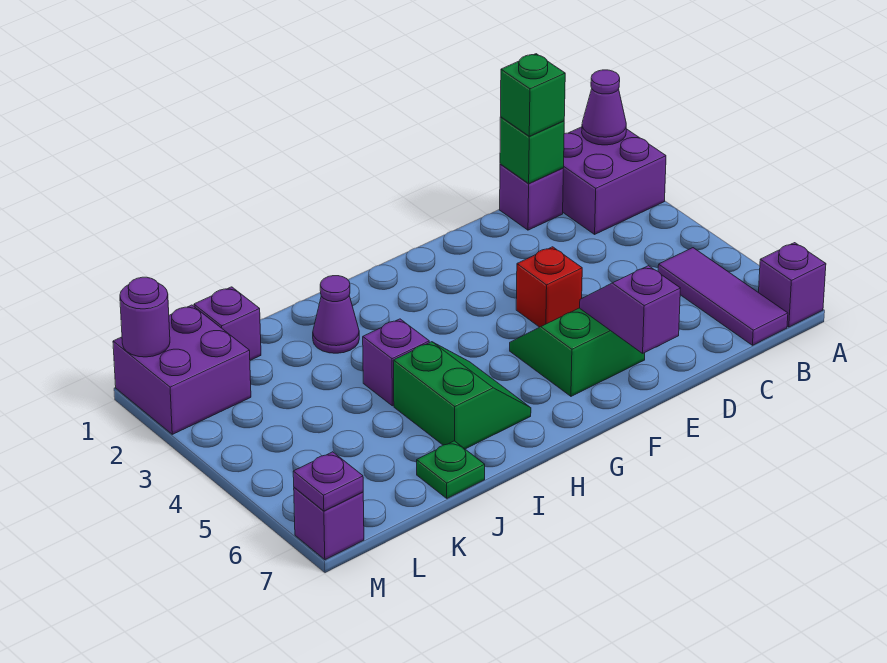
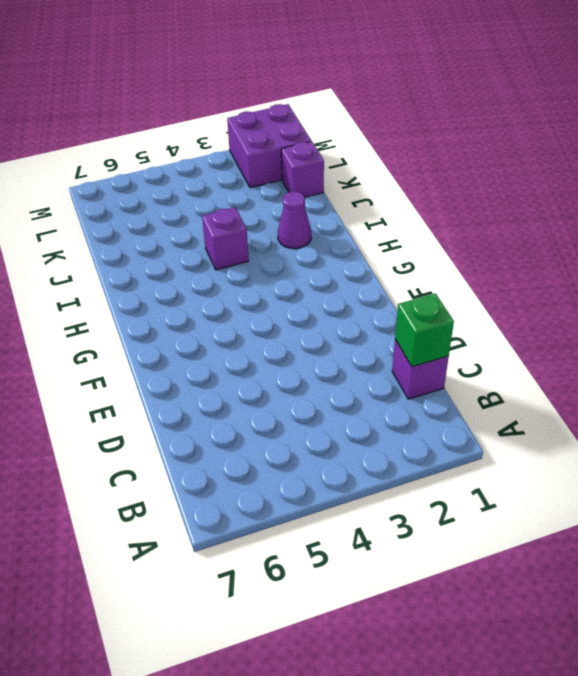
none -> purple 2x2 brick [563,127,666,234]
none -> purple 1x1 brick [759,243,826,327]
none -> purple 1x3 tile [658,248,788,345]

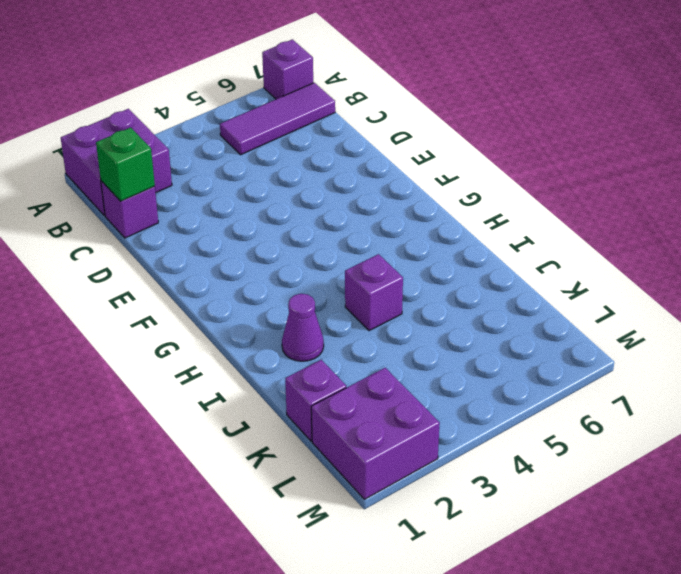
none -> red 1x1 brick [516,247,582,327]
none -> green 2x2 slope [510,308,645,396]
none -> green 2x2 slope [393,342,531,449]

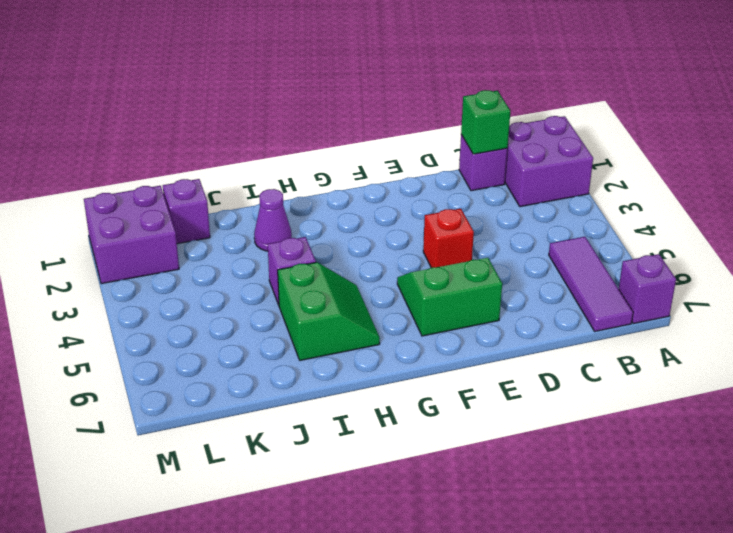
none -> green 1x1 plate [417,441,485,498]
none -> purple 1x1 brick [294,487,364,560]
none -> purple 1x1 cone [582,70,626,145]

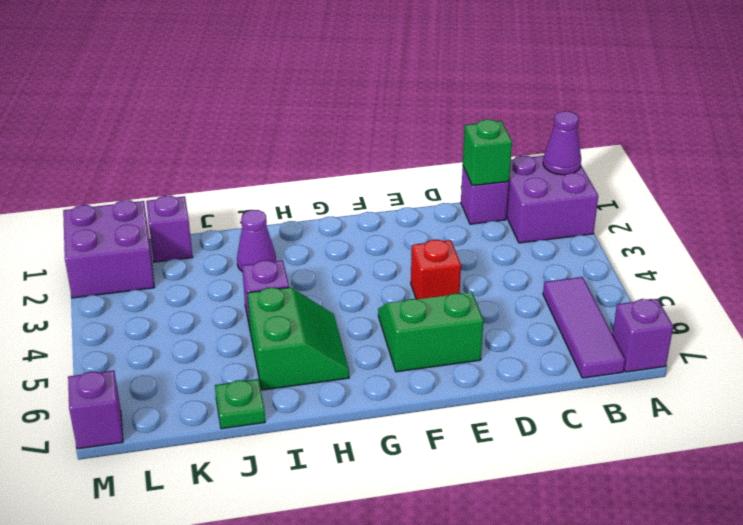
none -> purple 1x2 slope [580,266,680,353]
none -> purple 1x1 round brick [120,277,170,357]
none -> purple 1x1 plate [293,452,363,511]

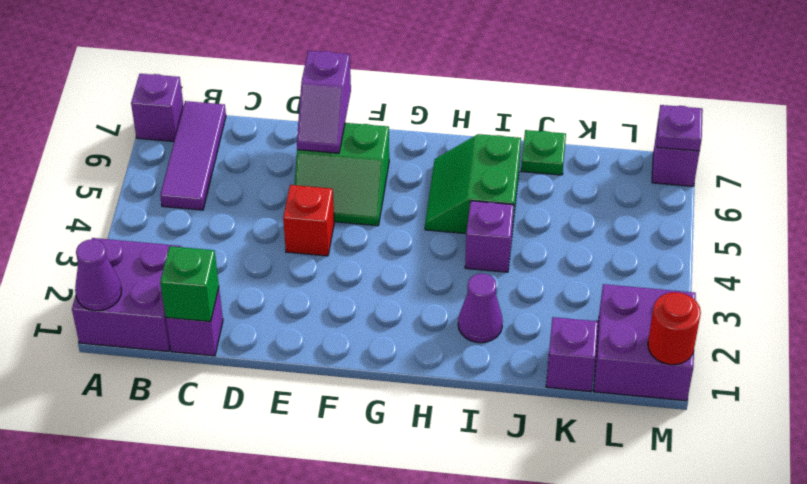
red 1x1 round brick [648,292,701,365] -> purple 1x1 round brick [120,277,170,357]
none -> green 1x1 brick [501,54,565,136]

